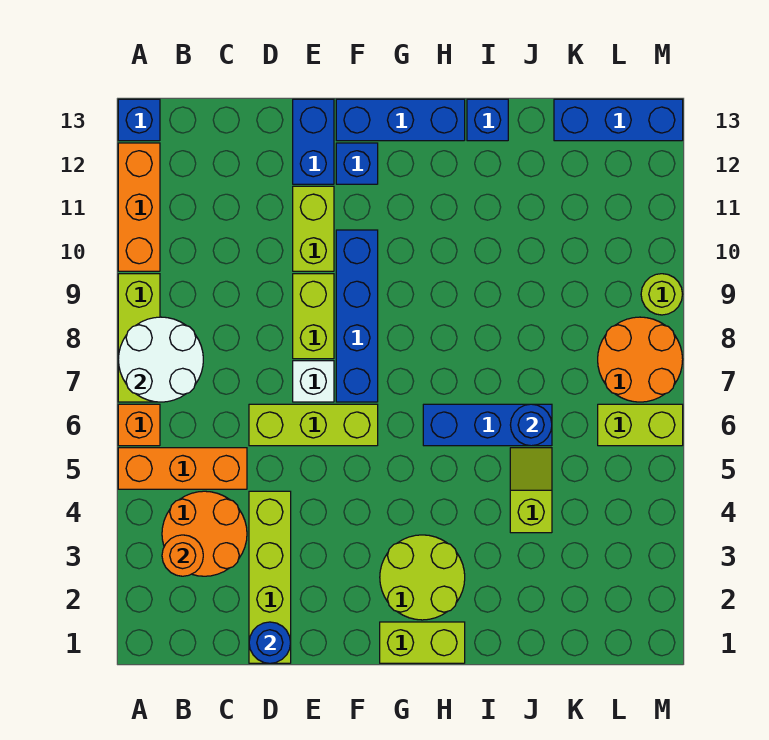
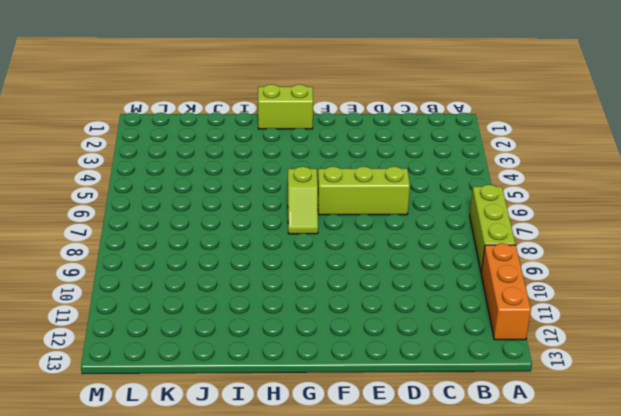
lime 1x2 slope [288,167,318,234] -> lime 1x2 slope moved to [510,448,552,533]
none -> orange 1x3 brick [118,448,247,489]
none -> orange 1x1 brick [118,404,160,446]
none -> blue 1x1 brick [118,99,160,141]

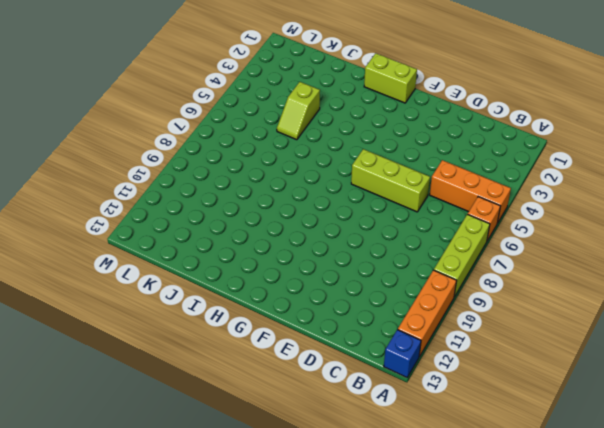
none -> orange 2x2 round brick [162,491,247,576]
none -> lime 1x4 brick [249,491,291,663]
none -> white 1x1 brick [293,361,334,402]

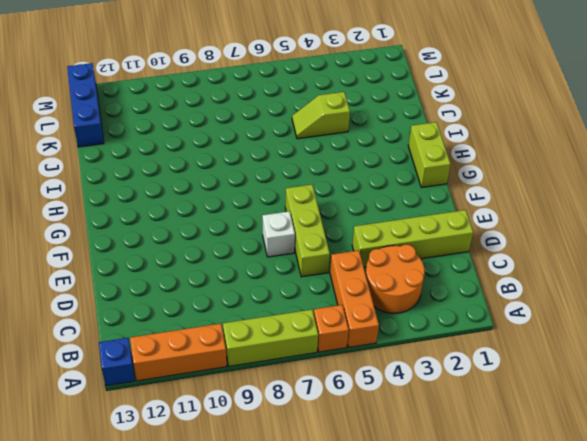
none -> lime 1x2 brick [293,274,334,359]
none -> lime 1x2 brick [293,186,334,271]
none -> blue 1x2 brick [293,99,334,184]

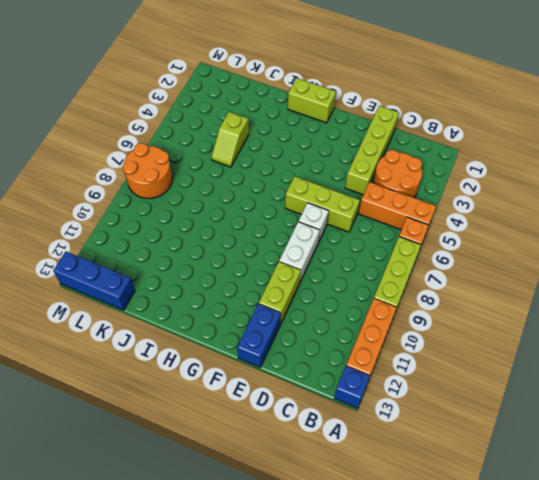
white 1x2 brick [279,222,320,281] -> lime 1x2 brick [293,274,334,359]
none -> blue 1x4 brick [336,230,378,402]
none -> blue 1x1 brick [336,143,378,184]
none -> blue 1x3 brick [336,99,465,141]

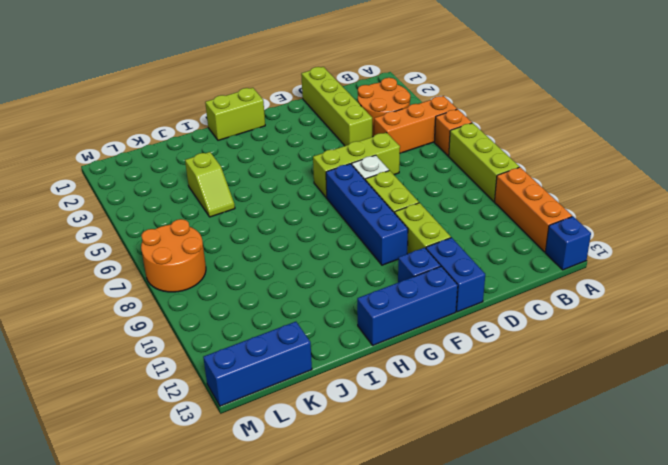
none -> lime 2x2 round brick [380,535,465,620]
none -> blue 1x3 brick [423,404,552,446]
none -> blue 1x1 brick [467,99,508,141]

